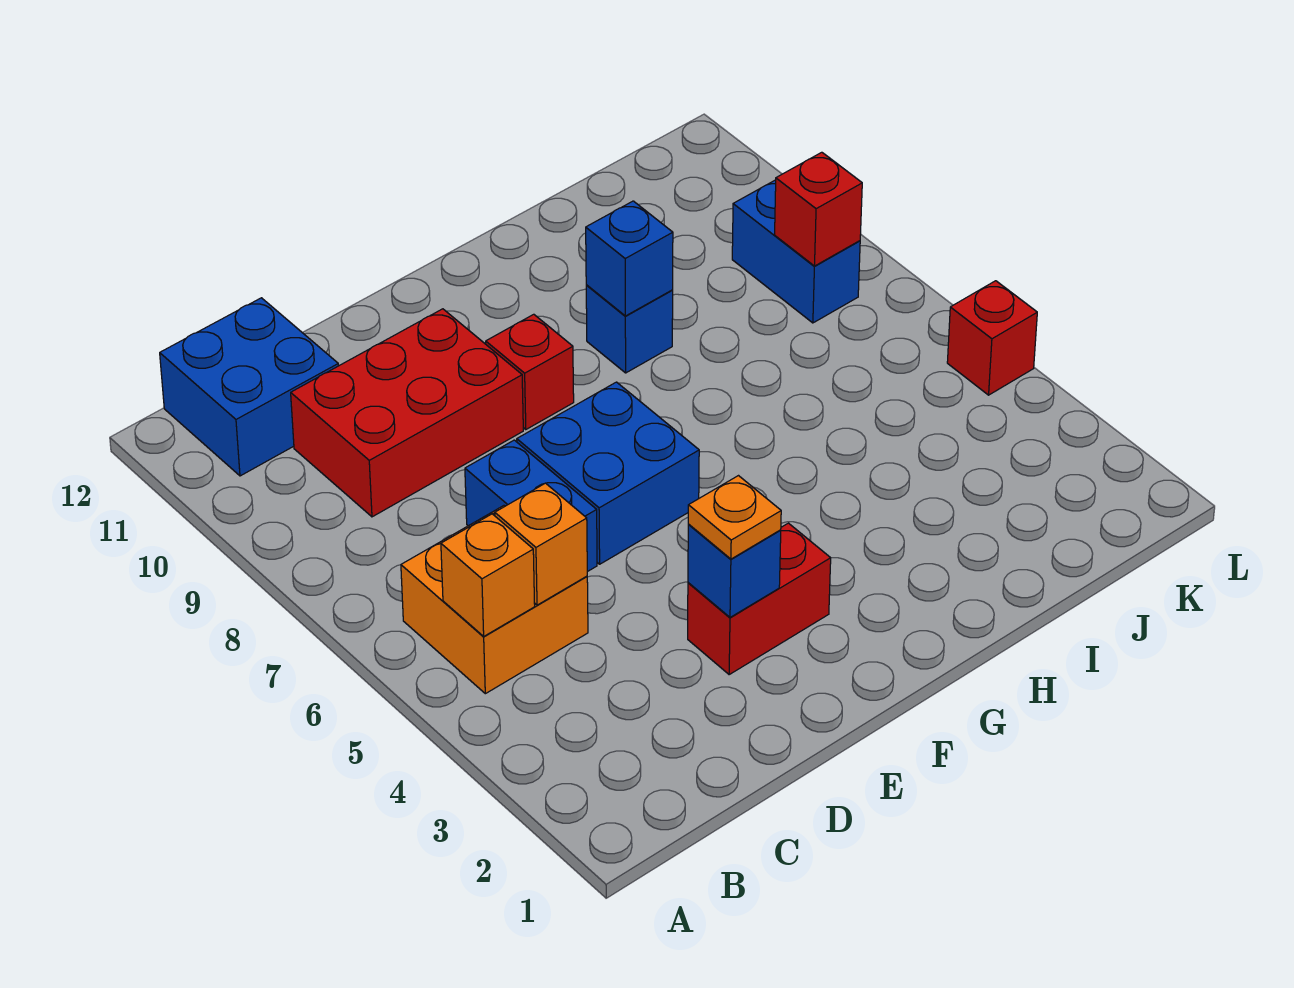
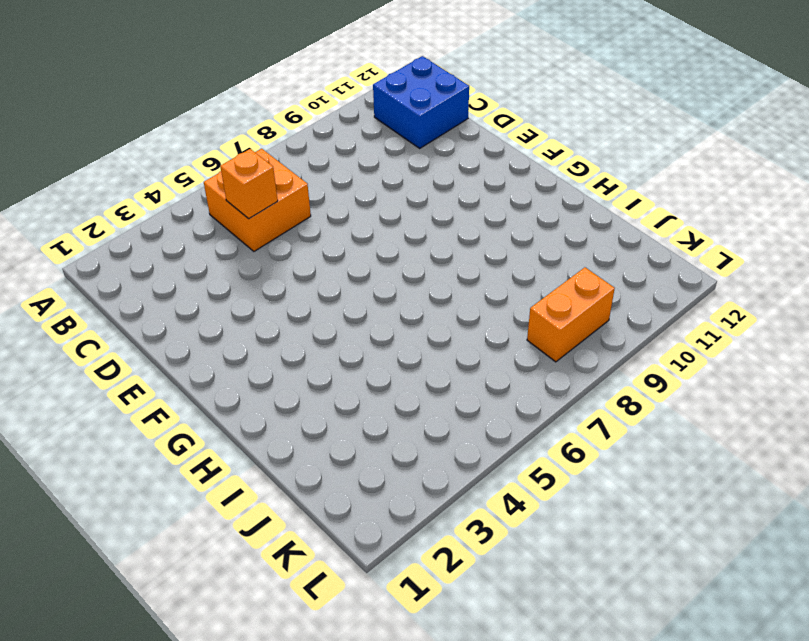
orange 1x2 brick [527,268,615,362] -> blue 1x2 brick [732,180,860,323]
none -> red 2x3 brick [291,309,523,517]
none -> blue 1x2 brick [465,440,597,572]
none -> red 1x2 brick [688,523,831,674]

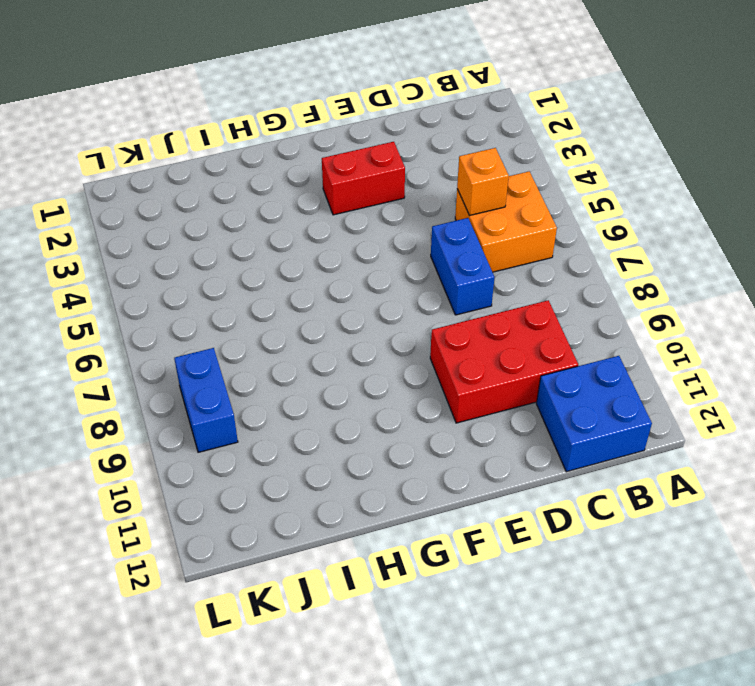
none -> blue 2x2 brick [517,382,699,564]
none -> red 1x1 brick [486,314,574,430]
none -> blue 1x1 brick [586,285,673,373]

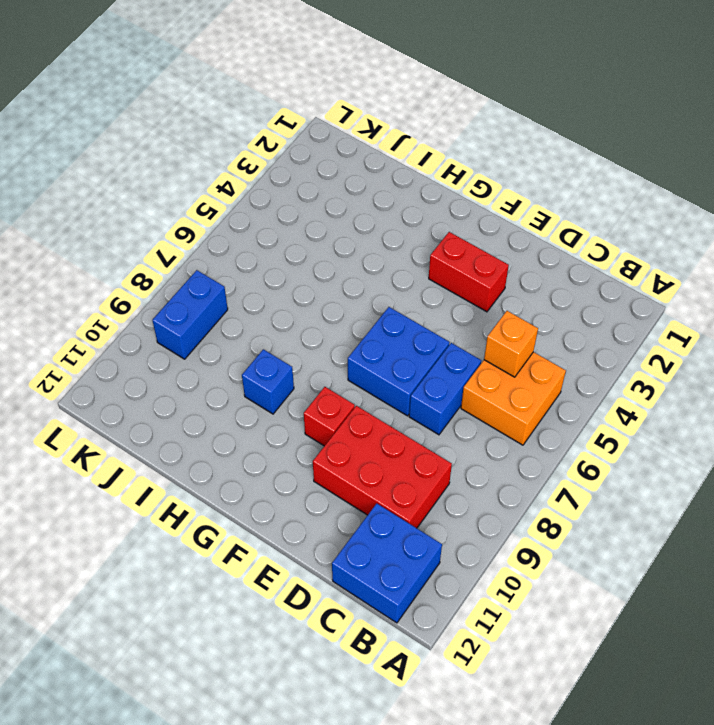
none -> red 1x1 brick [947,281,1037,395]
none -> orange 1x1 brick [441,514,535,636]
none -> blue 1x1 brick [688,525,781,617]

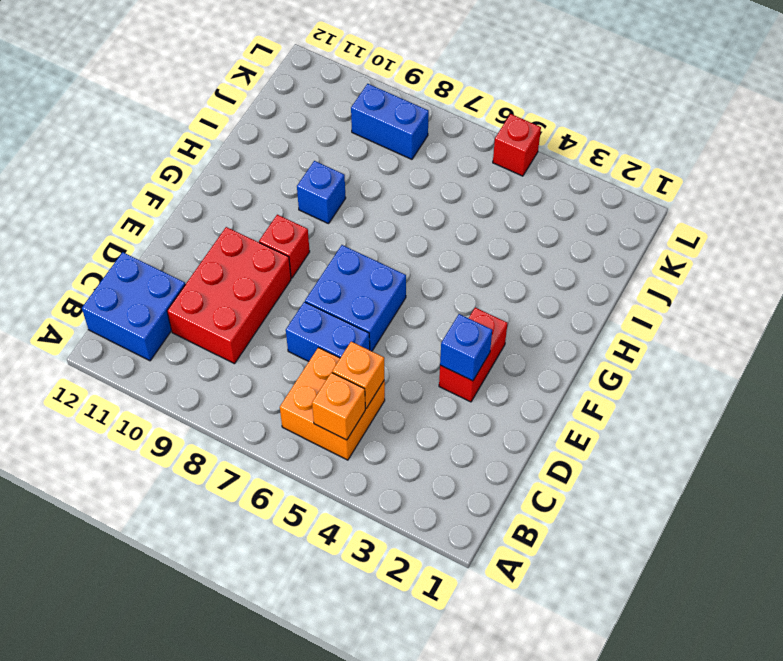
none -> blue 1x1 brick [586,201,673,316]
none -> red 1x1 brick [775,152,862,266]
none -> orange 1x1 plate [688,476,781,559]

